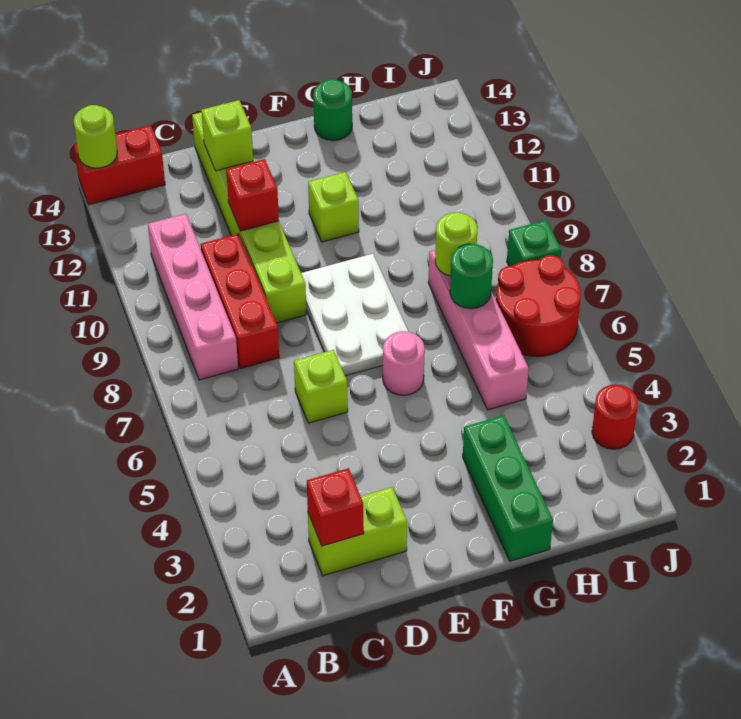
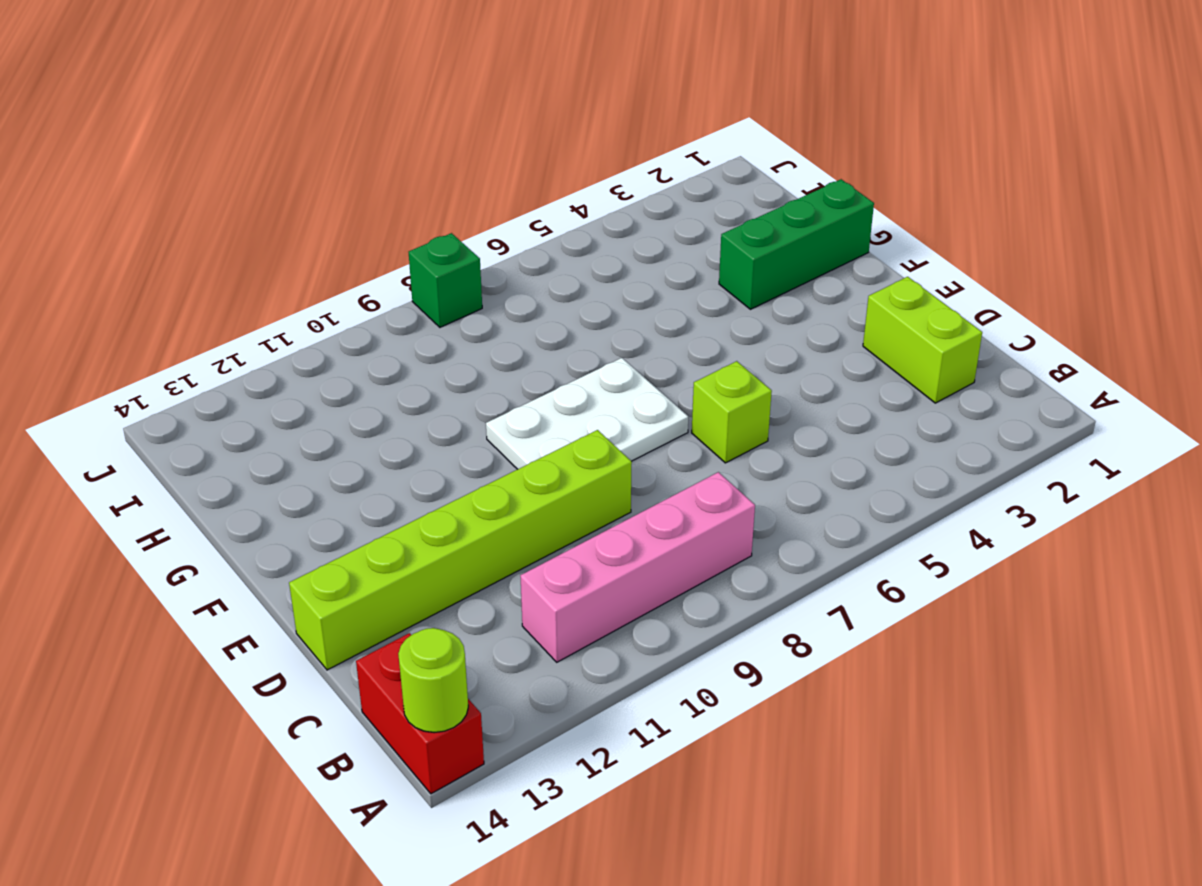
none -> red 1x3 brick [201,234,279,369]
none -> pink 1x1 round brick [383,331,425,395]
none -> lime 1x1 brick [308,172,359,242]

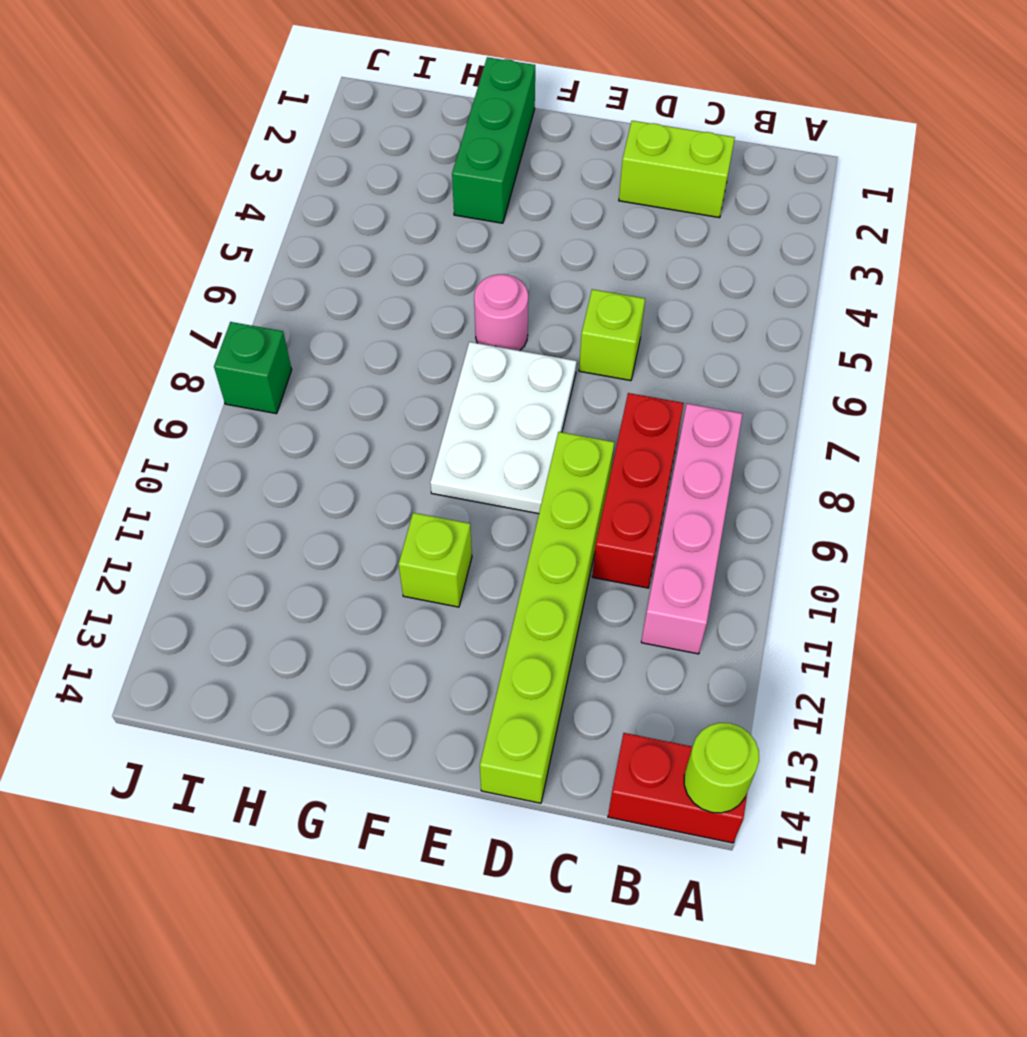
none -> green 1x1 round brick [313,79,352,140]
none -> pink 1x4 brick [428,250,529,410]
none -> red 2x2 round brick [496,255,581,357]

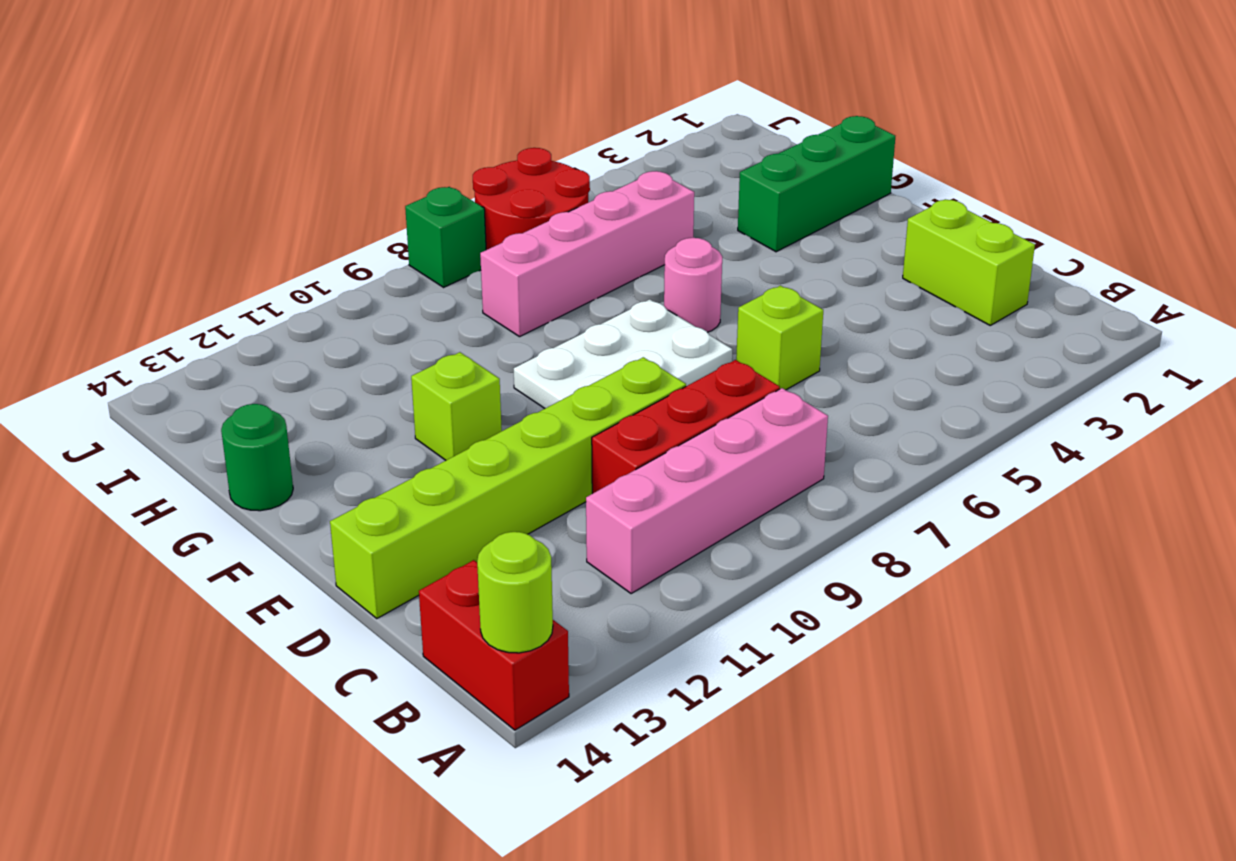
none -> red 1x1 round brick [592,384,638,449]
none -> red 1x1 brick [307,468,364,546]
none -> red 1x1 brick [226,159,279,231]

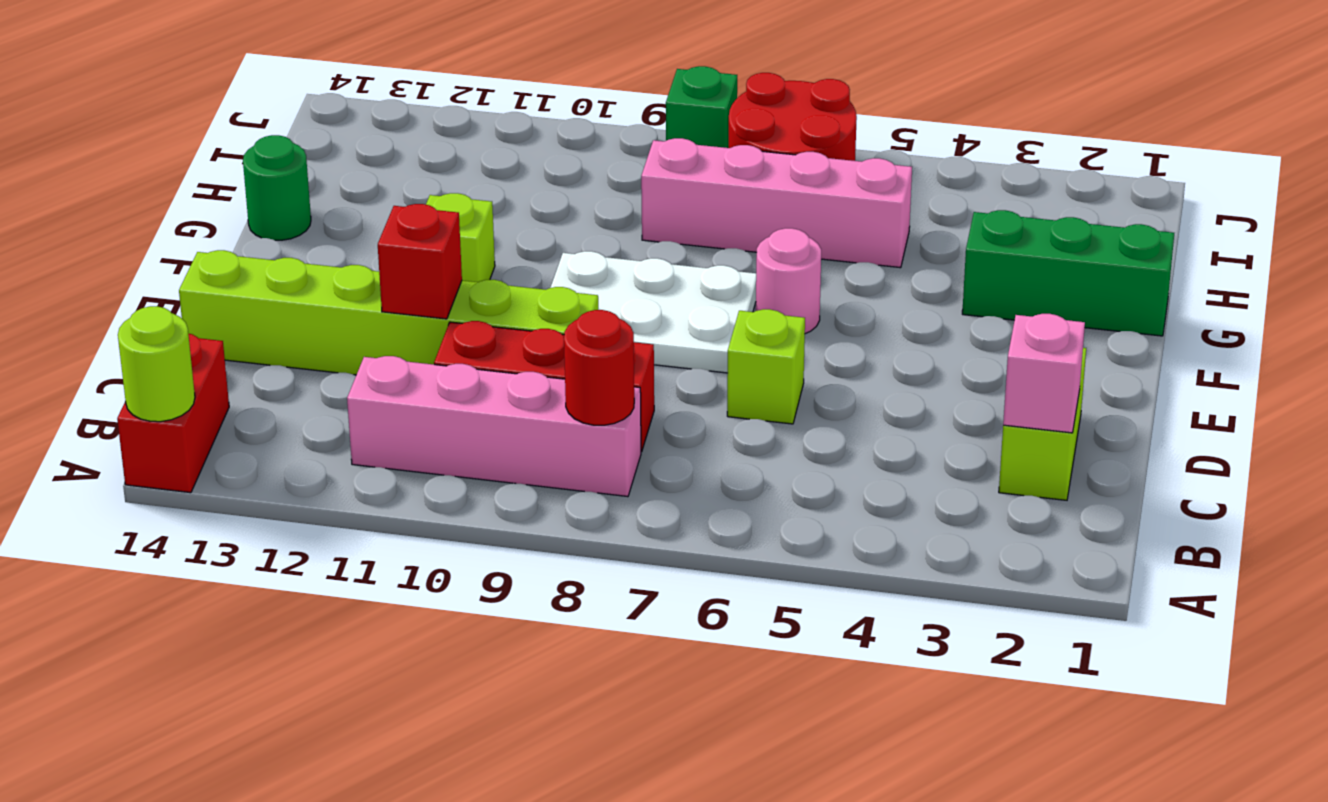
red 1x1 round brick [564,310,634,425] -> red 1x1 round brick moved to [592,384,638,449]
pink 1x1 brick [1003,314,1085,433] -> red 1x1 brick [307,468,364,546]
none -> lime 1x1 brick [201,100,253,171]
none -> green 1x1 round brick [450,244,493,309]
none -> lime 1x1 round brick [435,212,477,276]

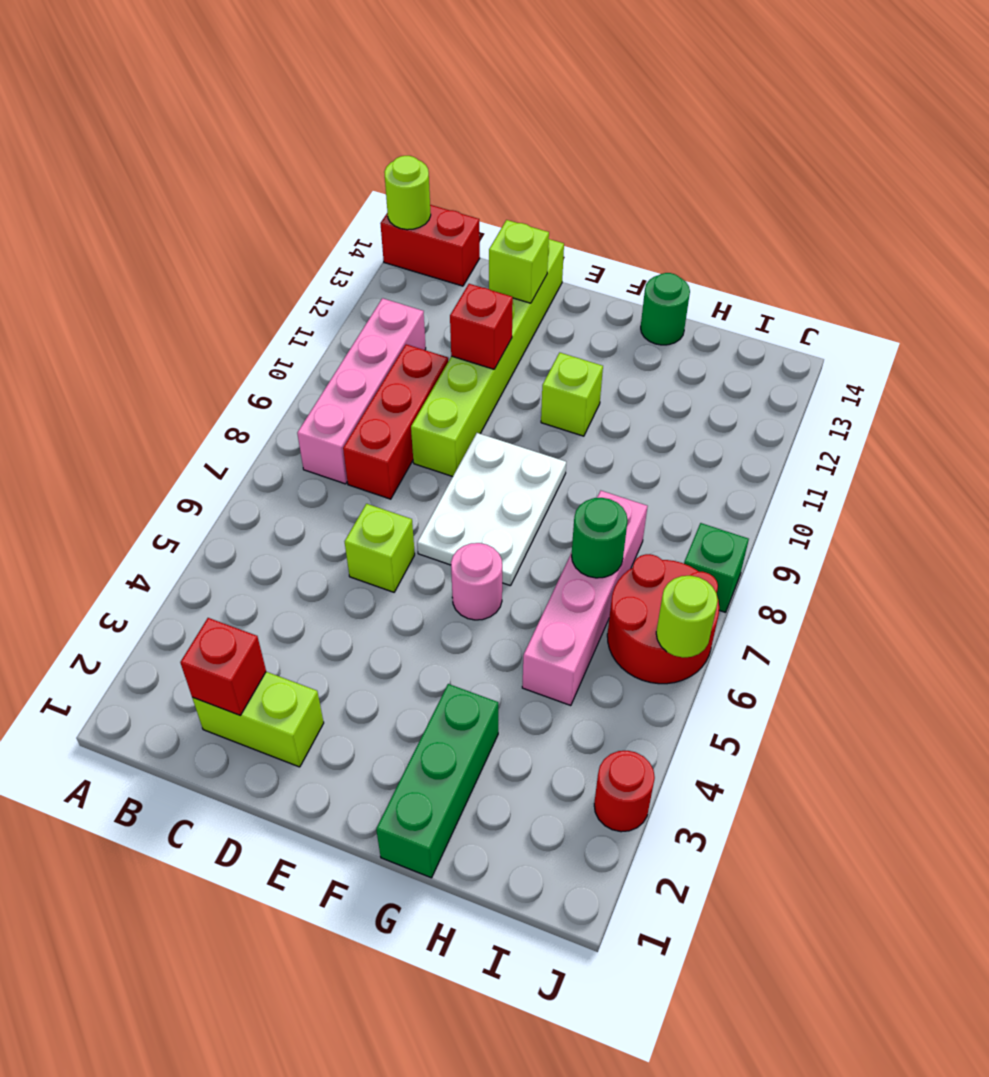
lime 1x1 round brick [656,576,718,658] -> lime 1x1 round brick moved to [435,212,477,276]

